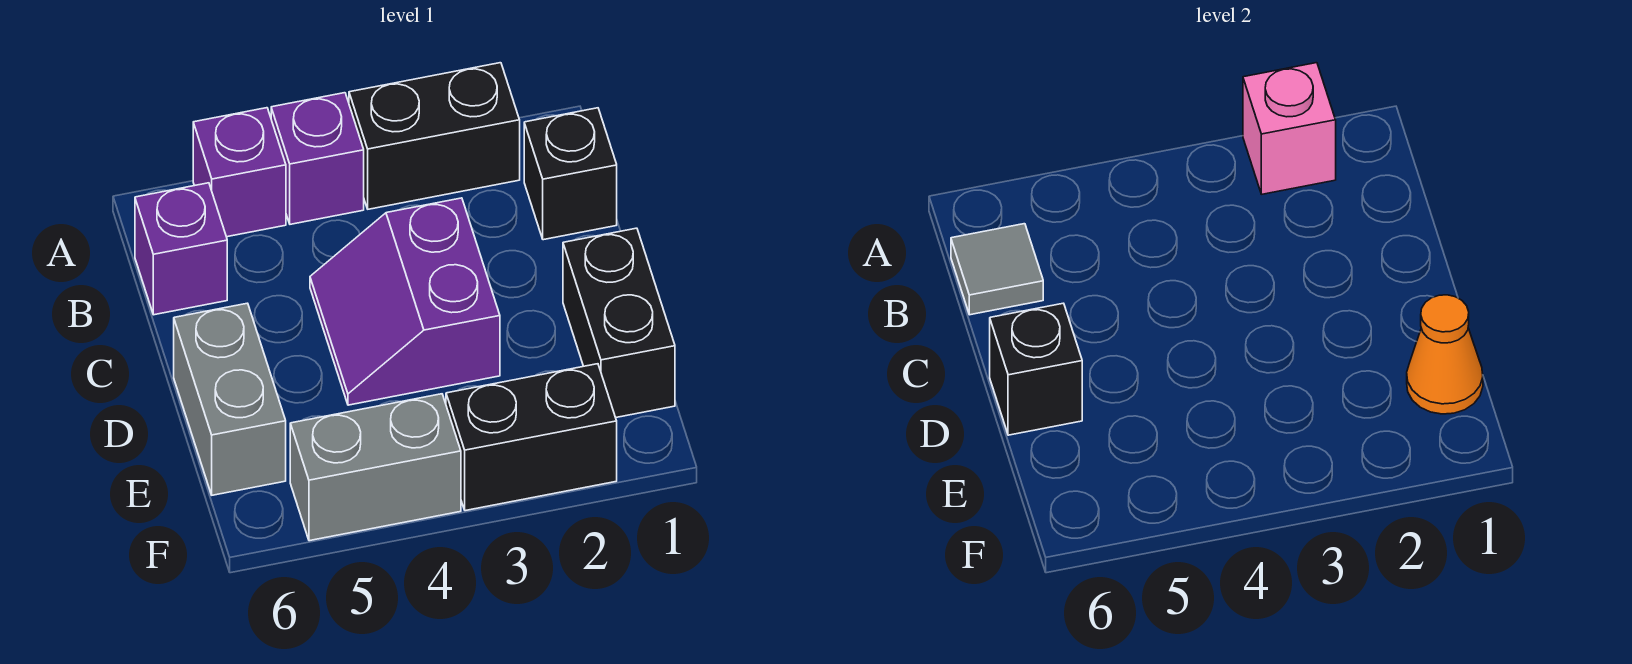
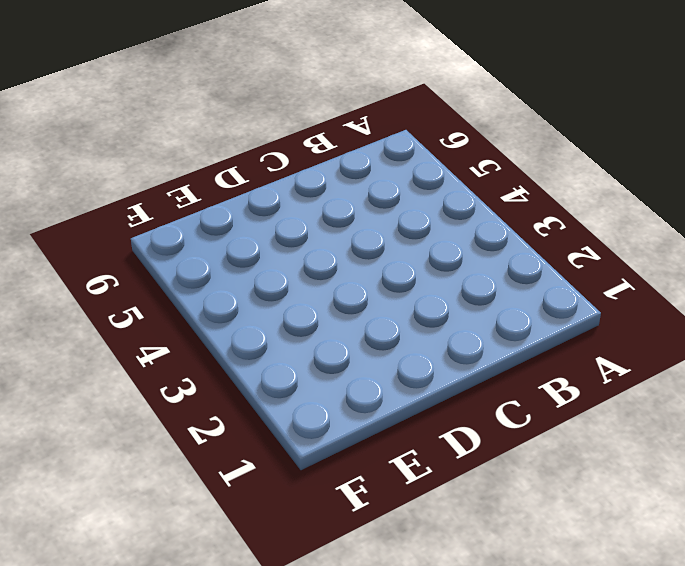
none -> black 1x2 brick [349,63,520,209]
none -> purple 1x1 brick [271,93,364,224]
none -> purple 1x1 brick [193,108,286,237]

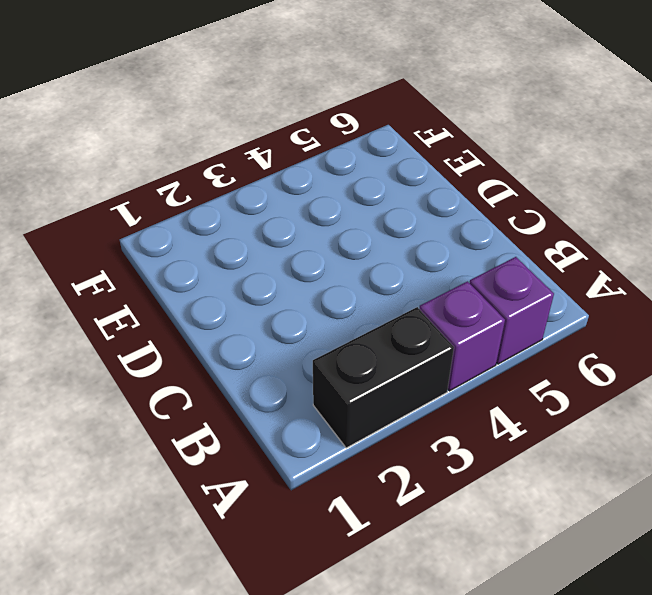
none -> black 1x1 brick [524,108,617,240]
none -> purple 1x1 brick [135,183,227,315]
none -> purple 2x2 slope [310,198,500,405]

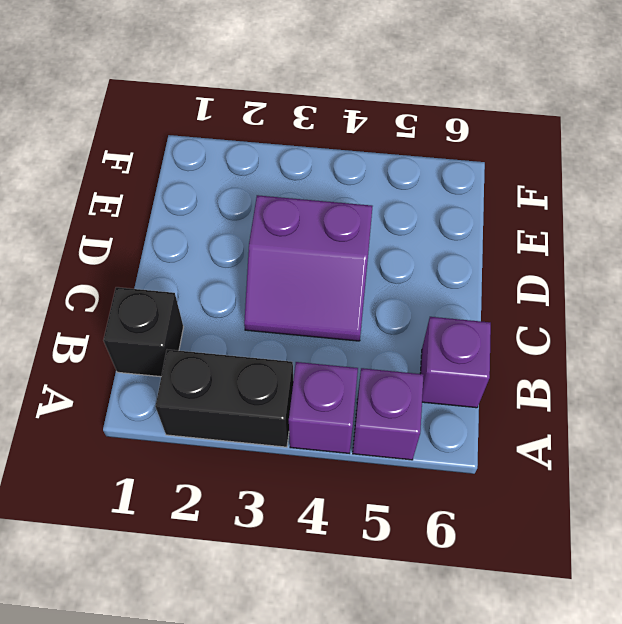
purple 2x2 slope [244,195,373,341] -> purple 2x2 slope turned to [310,198,500,405]
none -> black 1x2 brick [563,228,675,418]
none -> grey 1x2 brick [174,303,286,495]
none -> black 1x2 brick [446,364,617,511]

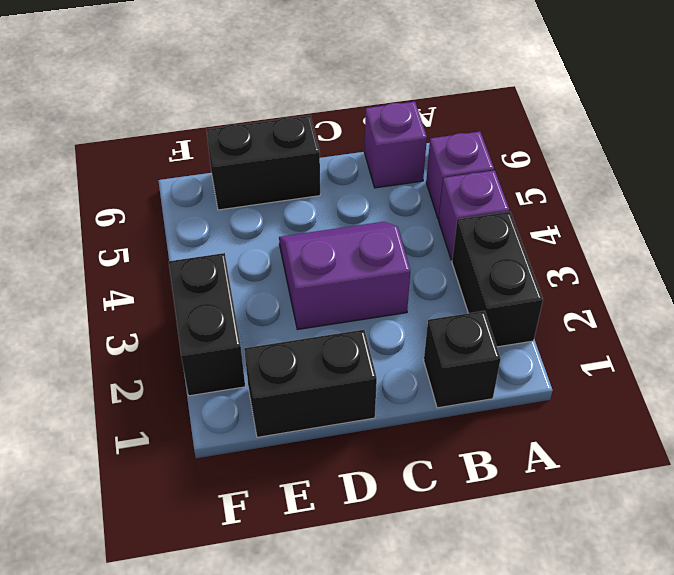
black 1x2 brick [206,116,320,210] -> grey 1x2 brick [174,303,286,495]
none -> grey 1x2 brick [290,394,461,541]
none -> pink 1x1 brick [1243,63,1336,194]
none -> grey 1x1 tile [951,224,1043,315]

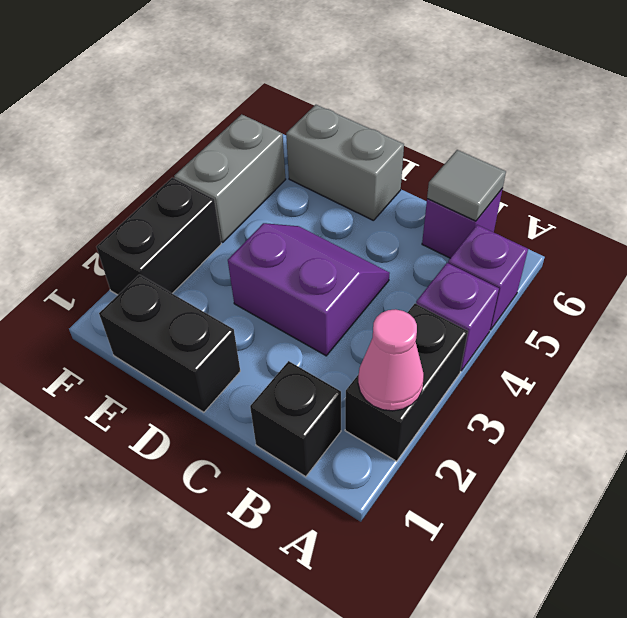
pink 1x1 cone [358,309,424,411] -> pink 1x1 brick [1243,63,1336,194]
none -> black 1x1 brick [990,303,1082,435]
none -> orange 1x1 cone [1407,295,1483,414]

